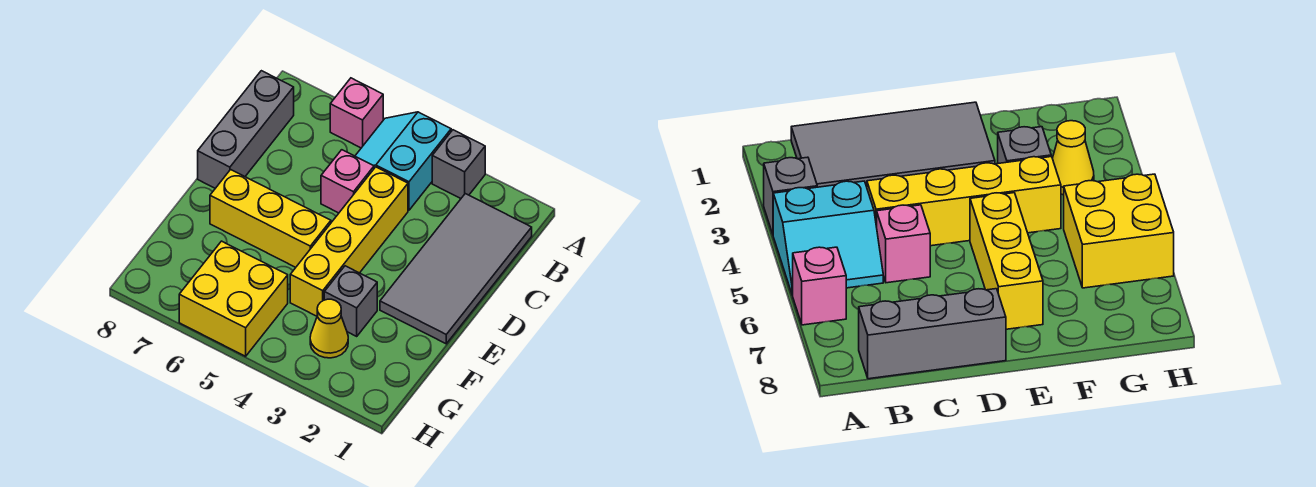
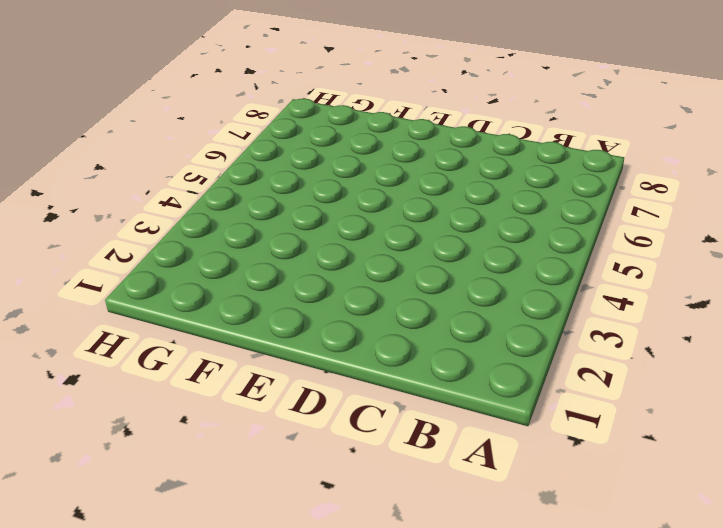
none -> grey 1x1 brick [432,130,485,199]
none -> cyan 2x2 slope [355,112,451,210]

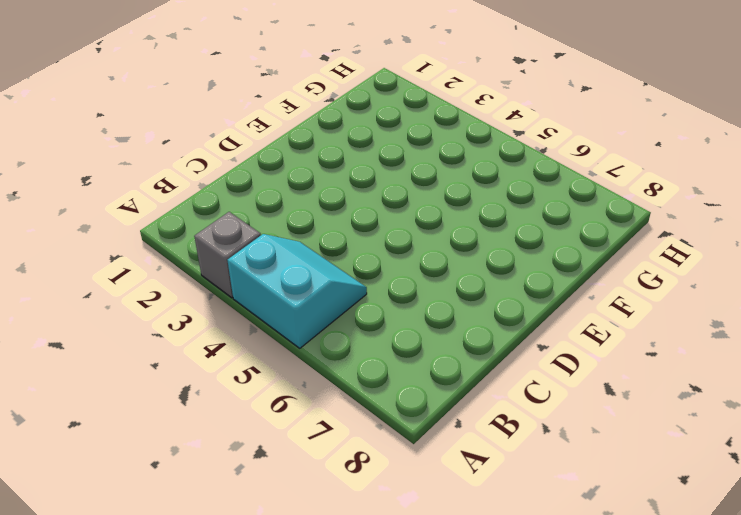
cyan 2x2 slope [227,234,367,348] -> cyan 2x2 slope turned to [355,112,451,210]
none -> pink 1x1 brick [330,78,383,148]
none -> grey 2x4 tile [380,194,532,344]

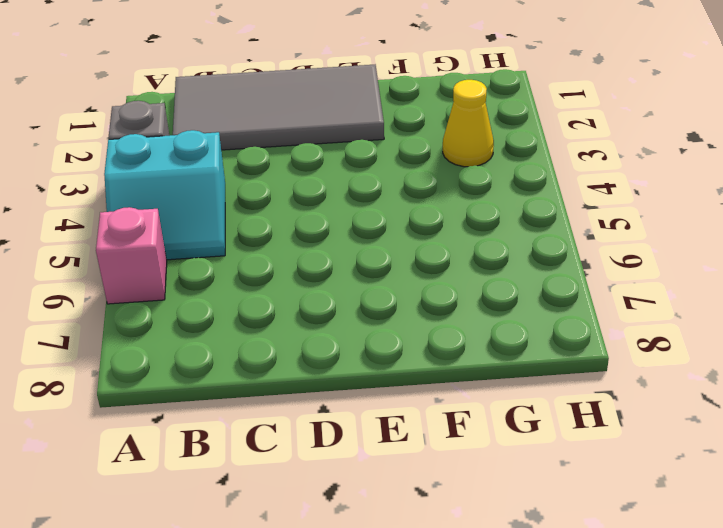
none -> grey 1x3 brick [198,71,294,188]
none -> yellow 1x4 brick [290,167,408,316]

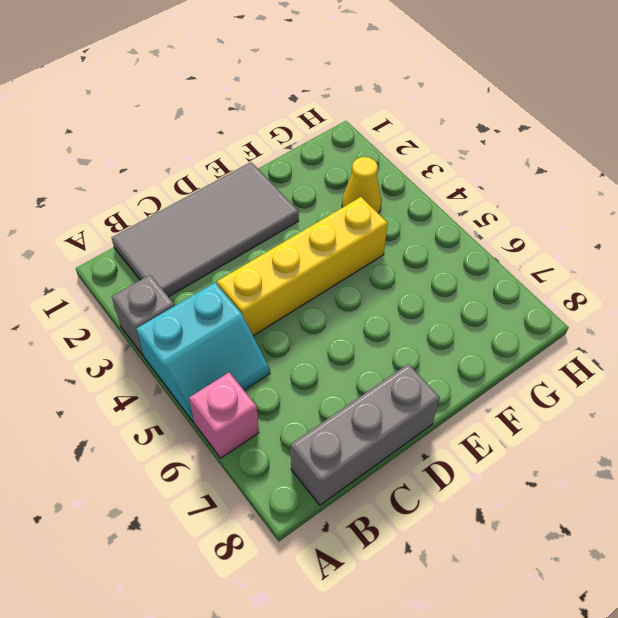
none -> pink 1x1 brick [321,150,374,213]
none -> yellow 1x3 brick [210,170,331,267]

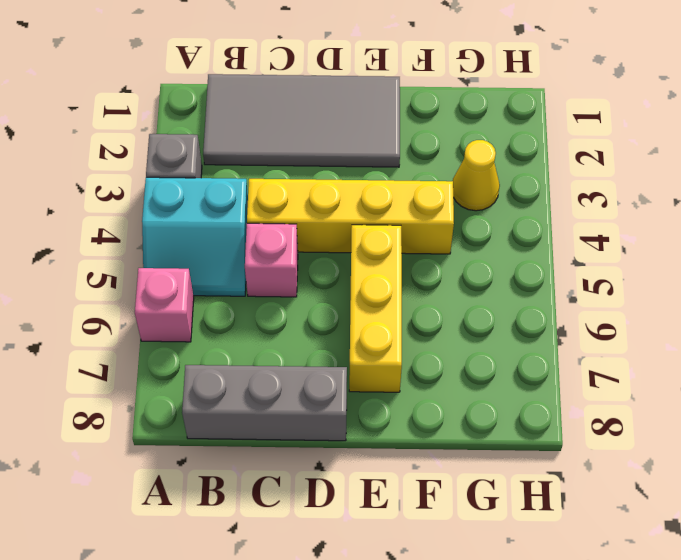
none -> grey 1x1 brick [324,266,377,336]
none -> yellow 2x2 brick [179,241,288,356]

